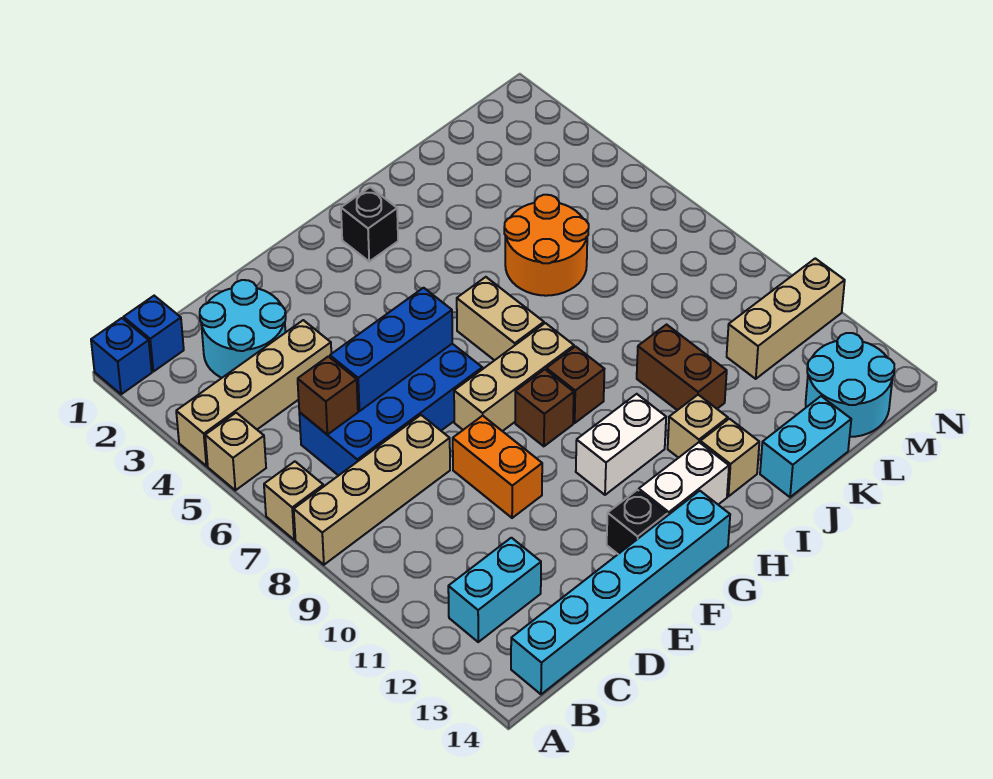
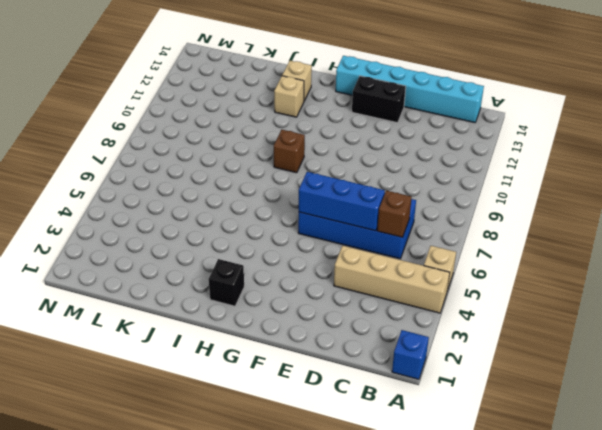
black 1x2 brick [352,76,406,123] -> black 1x1 brick [607,490,667,554]
none -> tan 1x1 brick [264,461,323,540]
none -> tan 1x4 brick [294,415,450,565]
none -> blue 1x1 brick [124,296,184,372]

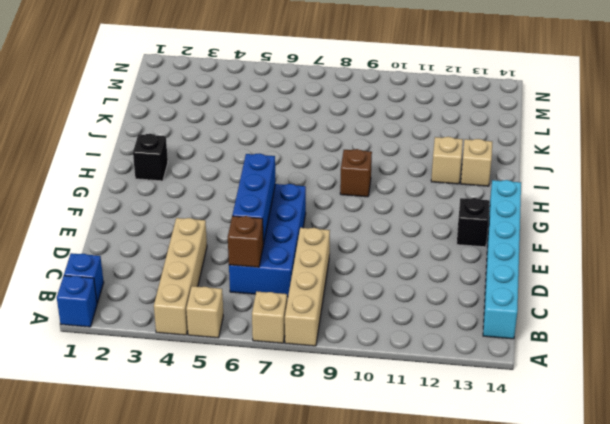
none -> cyan 1x2 brick [448,538,541,642]
none -> cyan 2x2 round brick [200,280,286,378]
none -> orange 1x2 brick [453,416,542,518]

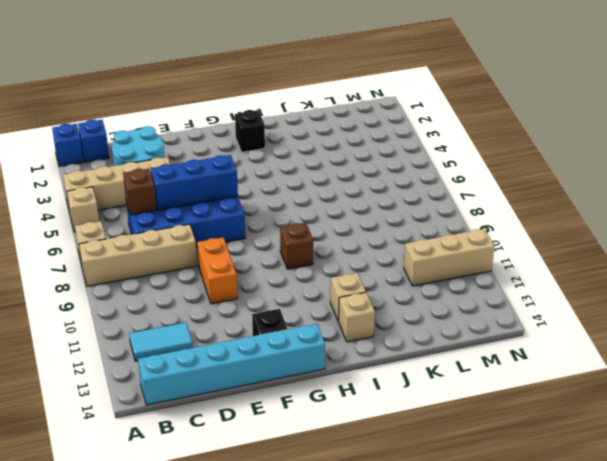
cyan 1x2 tile [129,322,193,361] -> cyan 1x2 brick [448,538,541,642]
none -> tan 1x3 brick [454,323,574,431]
none -> brown 1x1 brick [515,369,574,446]
none -> white 1x2 brick [576,394,666,495]

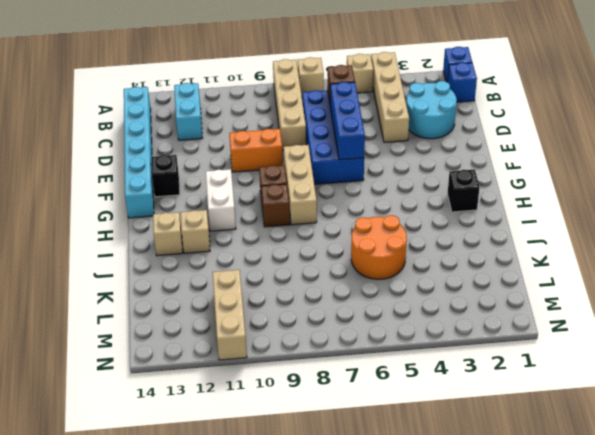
none -> white 1x2 brick [639,442,729,516]
none -> tan 1x2 brick [457,277,544,360]
none -> brown 1x2 brick [637,325,727,410]

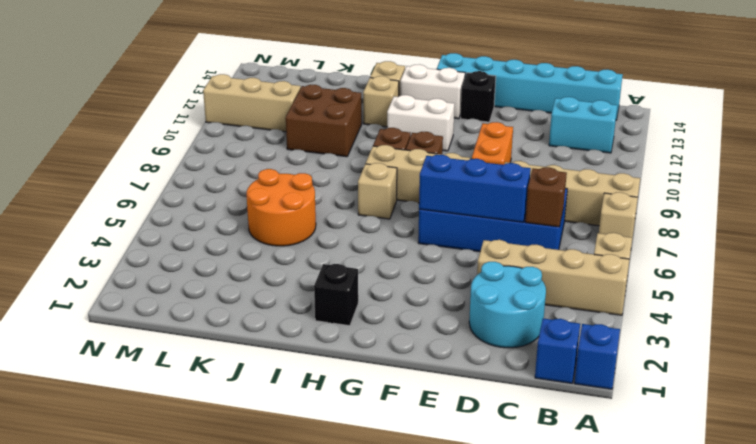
tan 1x1 brick [358,163,397,219] -> tan 1x2 brick [457,277,544,360]
brown 2x2 brick [286,85,362,157] -> brown 1x2 brick [637,325,727,410]
none -> cyan 1x2 brick [760,396,851,497]
none -> cyan 2x2 round brick [806,333,894,437]

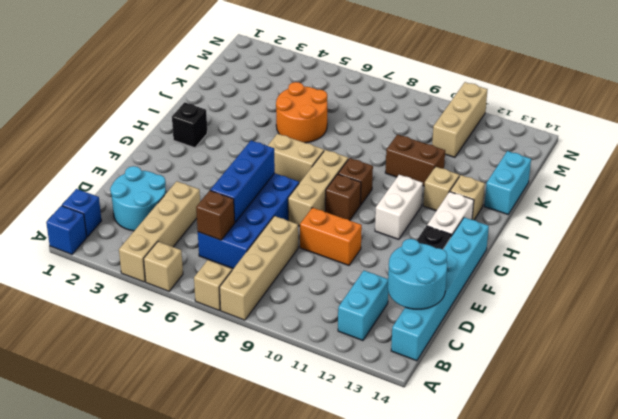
cyan 2x2 round brick [388,239,447,309] -> cyan 2x2 round brick moved to [806,333,894,437]

